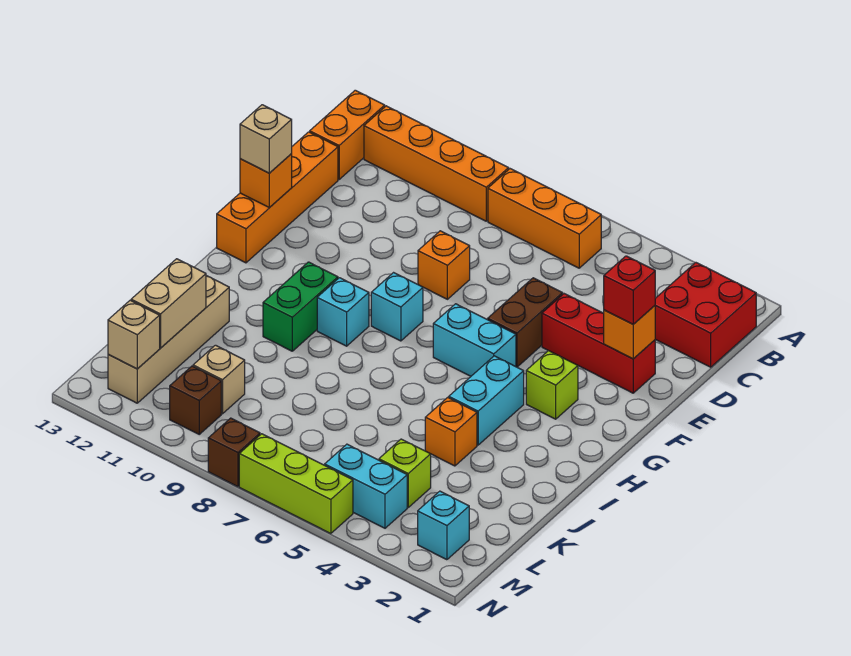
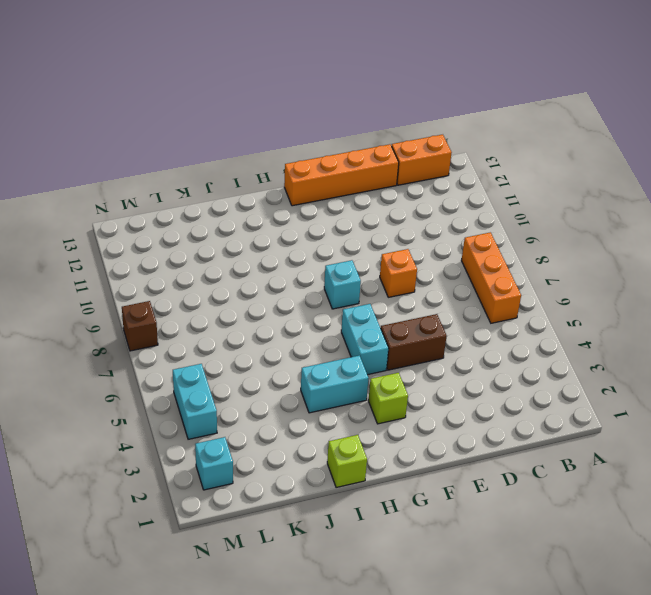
lime 1x1 brick [327,435,367,488] -> lime 1x1 brick moved to [379,439,431,507]
none -> red 2x2 brick [655,263,756,367]
none -> orange 1x4 brick [364,106,509,221]
none -> red 1x3 brick [542,294,655,393]

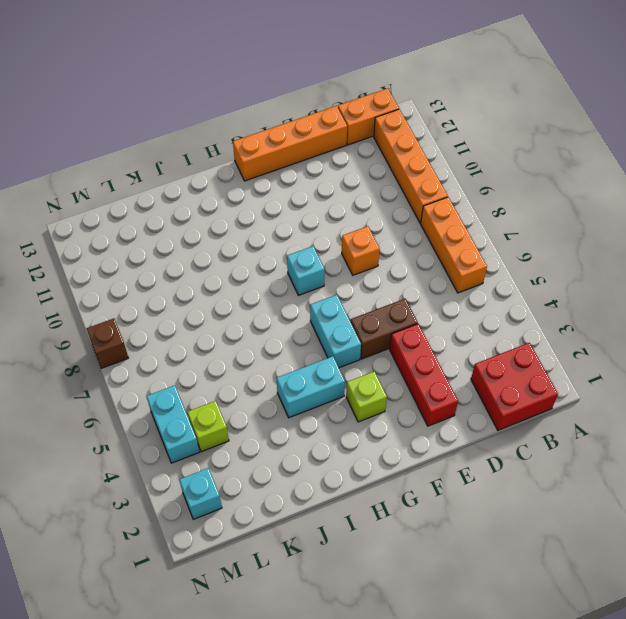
none -> cyan 1x1 brick [317,278,369,346]
none -> green 1x2 brick [263,262,338,351]
none -> orange 1x1 brick [425,397,477,466]

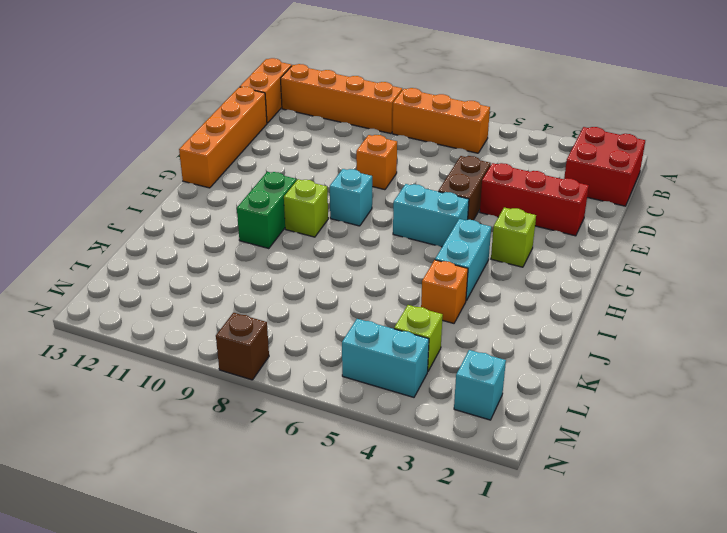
lime 1x1 brick [284,179,328,237] -> cyan 1x1 brick [317,278,369,346]
none -> tan 1x4 brick [108,276,229,403]
none -> tan 1x1 brick [193,345,245,414]
none -> brown 1x1 brick [170,366,221,434]

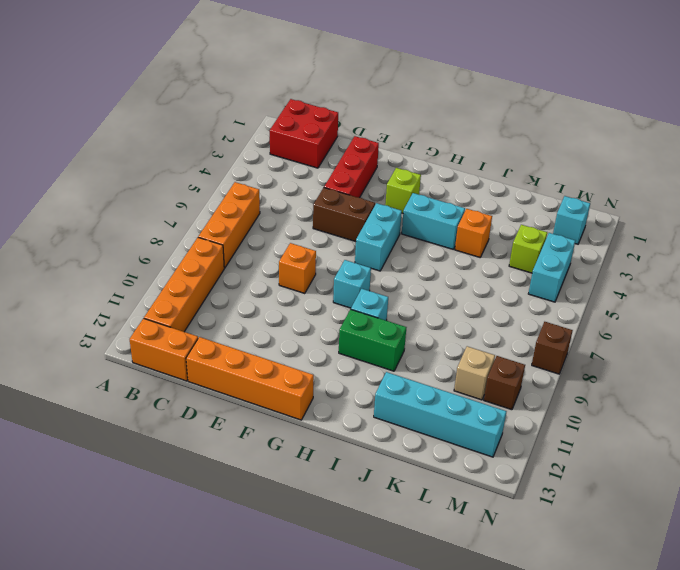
cyan 1x4 brick [374,372,507,457] -> tan 1x4 brick [108,276,229,403]
none -> lime 1x3 brick [239,434,353,534]
none -> orange 1x1 brick [604,306,655,359]
none -> orange 1x1 brick [240,154,292,208]

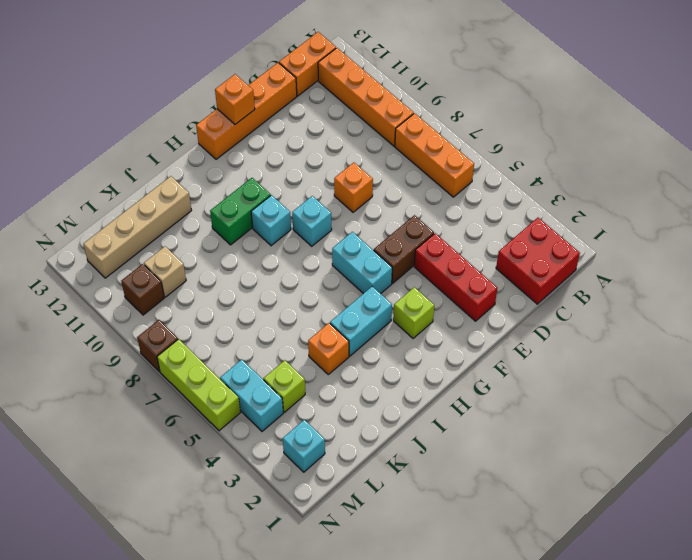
none -> orange 1x1 brick [604,306,655,359]
none -> tan 1x2 brick [131,259,206,348]
none -> tan 1x1 brick [108,300,160,369]

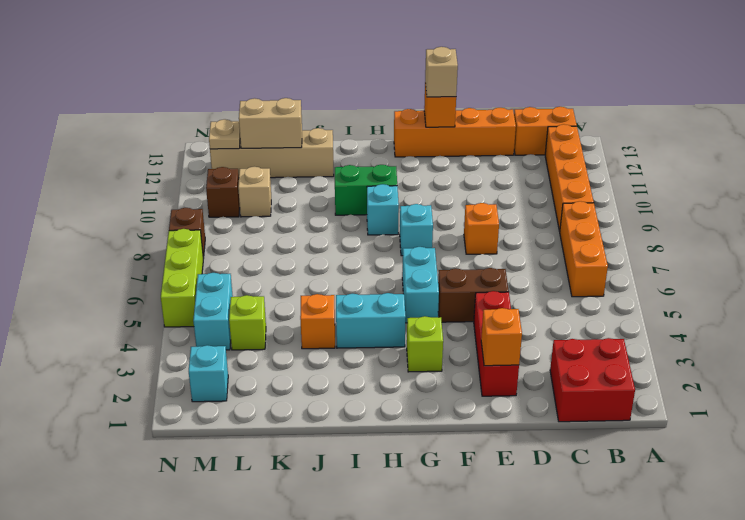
tan 1x1 plate [209,119,240,149] -> tan 1x1 brick [108,300,160,369]
none -> red 1x1 brick [604,256,655,324]

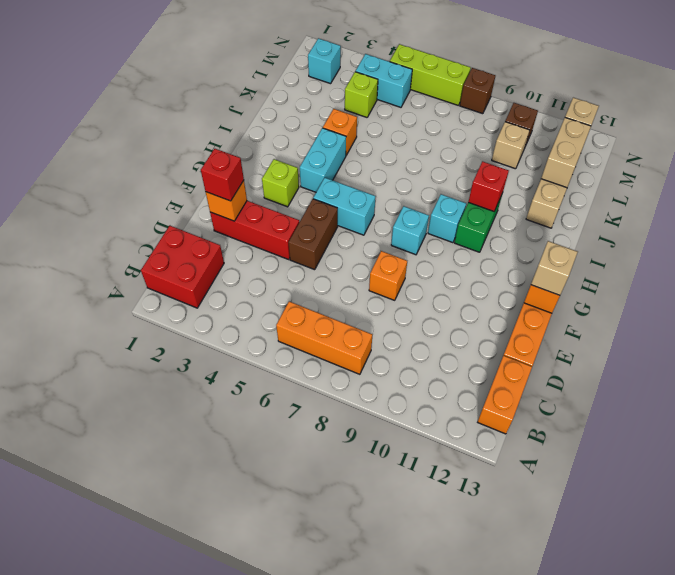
red 1x1 brick [468,161,509,211] -> none
none -> orange 1x4 brick [364,106,509,221]

